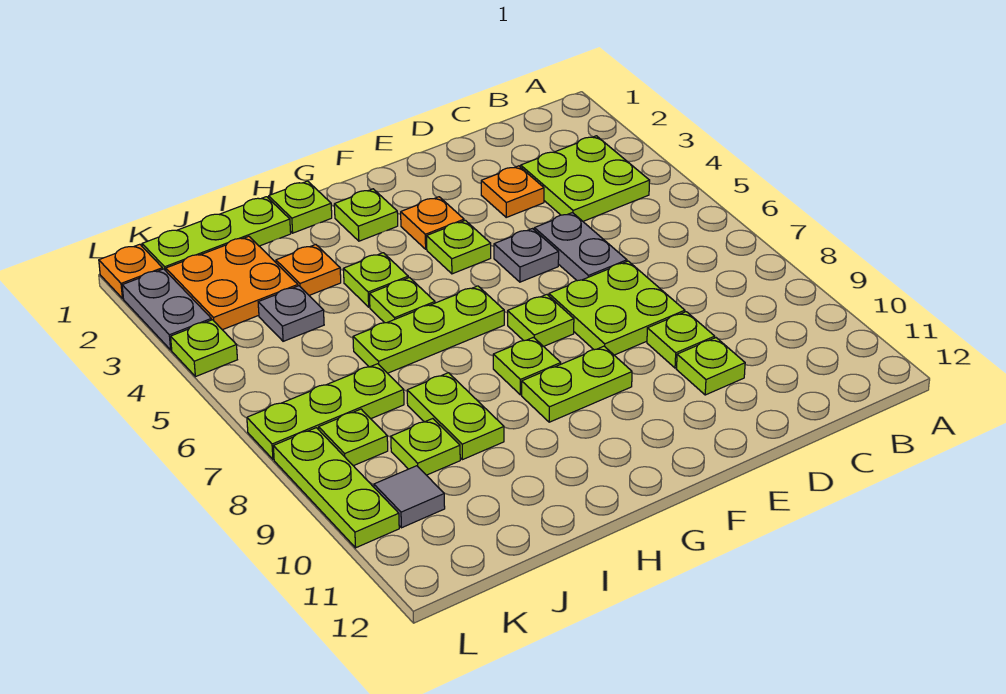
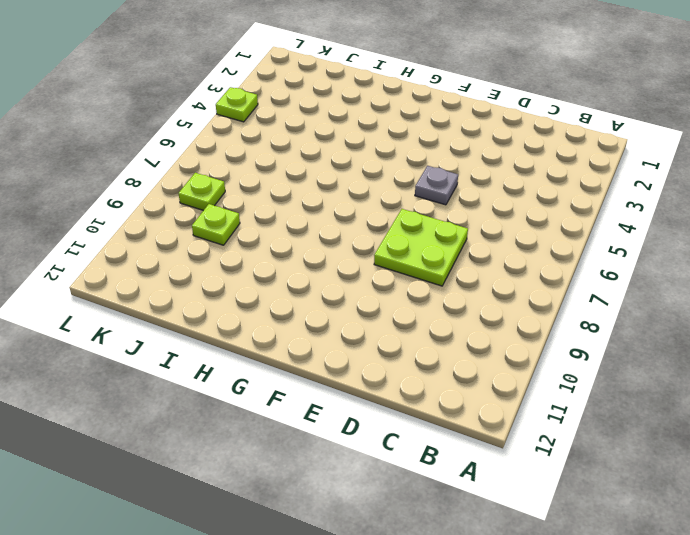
none -> lime 2x2 plate [521,136,650,221]
none -> orange 1x1 plate [481,166,544,217]
none -> grey 1x2 plate [534,213,627,281]
none -> lime 1x1 plate [647,312,715,368]

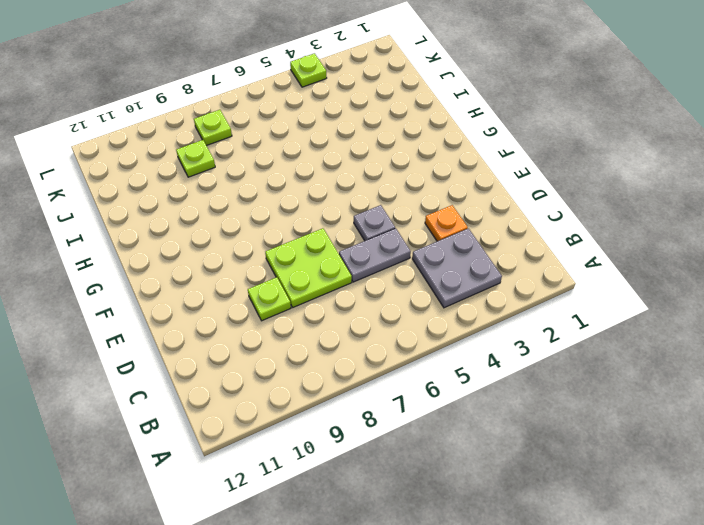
grey 2x2 plate [412,228,502,308] -> lime 2x2 plate [521,136,650,221]
none -> lime 1x1 plate [677,338,745,395]
none -> orange 1x1 plate [401,197,464,249]
none -> lime 1x1 plate [427,220,491,274]
none -> lime 1x1 plate [508,295,574,346]

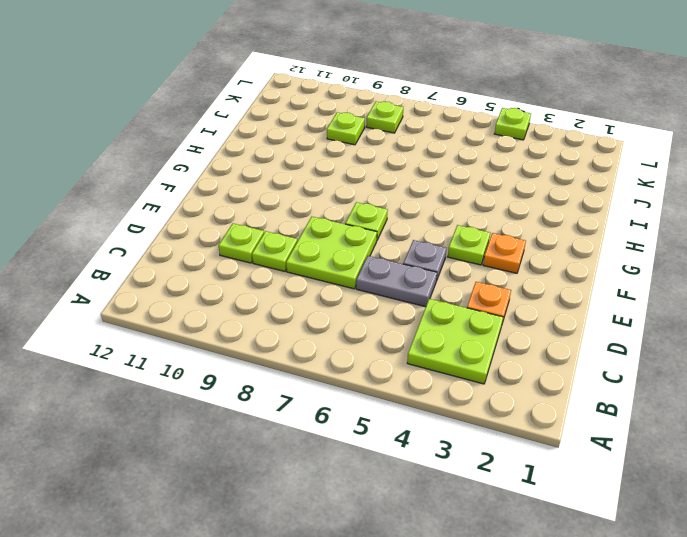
none -> lime 1x2 plate [522,346,632,422]
none -> lime 1x1 plate [334,189,398,241]
none -> lime 1x3 plate [353,286,504,373]
none -> lime 1x1 plate [493,337,561,395]

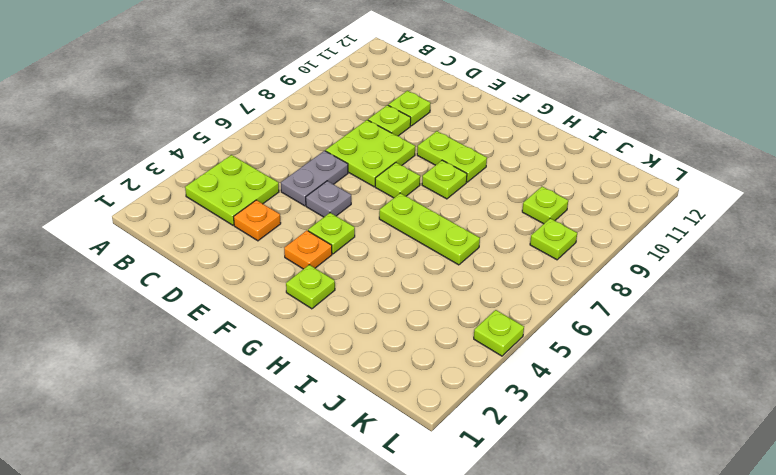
none -> lime 1x1 plate [269,181,332,233]
none -> lime 1x1 plate [344,253,408,307]
none -> lime 1x1 plate [369,278,435,323]
none -> lime 1x3 plate [142,197,291,271]

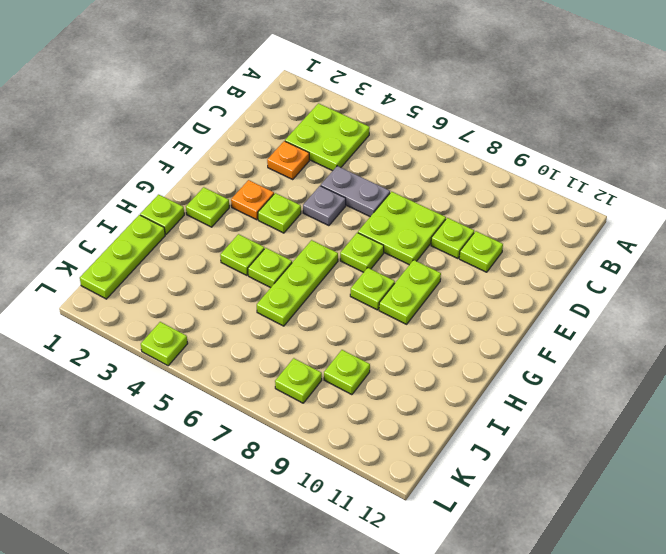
none -> orange 1x1 plate [276,245,341,295]
none -> lime 1x2 plate [407,373,504,460]
none -> orange 2x2 plate [166,236,298,330]
none -> grey 1x1 plate [258,286,324,341]

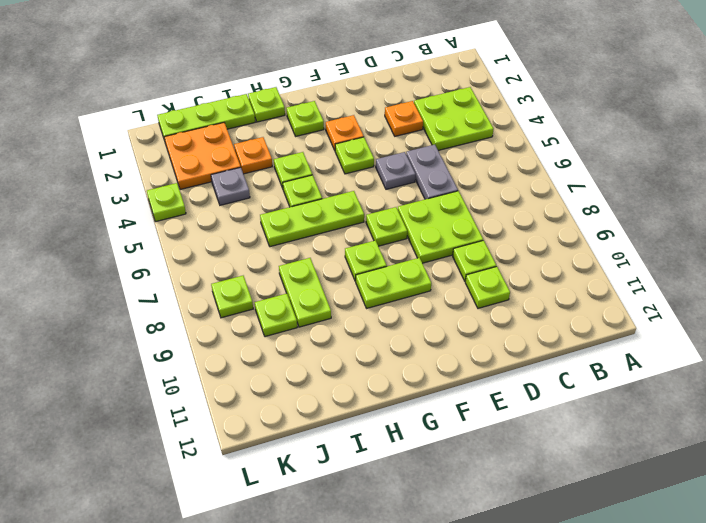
none -> lime 1x3 plate [247,364,404,459]
none -> grey 1x1 tile [374,466,445,528]
none -> orange 1x1 plate [99,244,163,299]
none -> grey 1x2 plate [122,269,211,350]

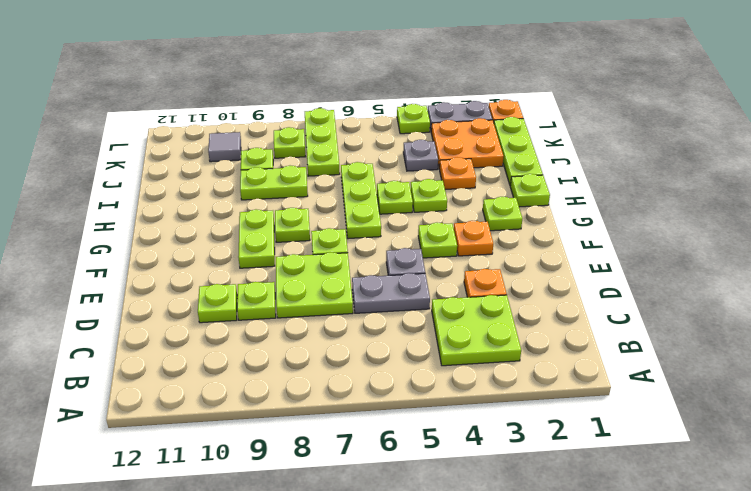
none -> lime 1x3 plate [273,428,399,548]

